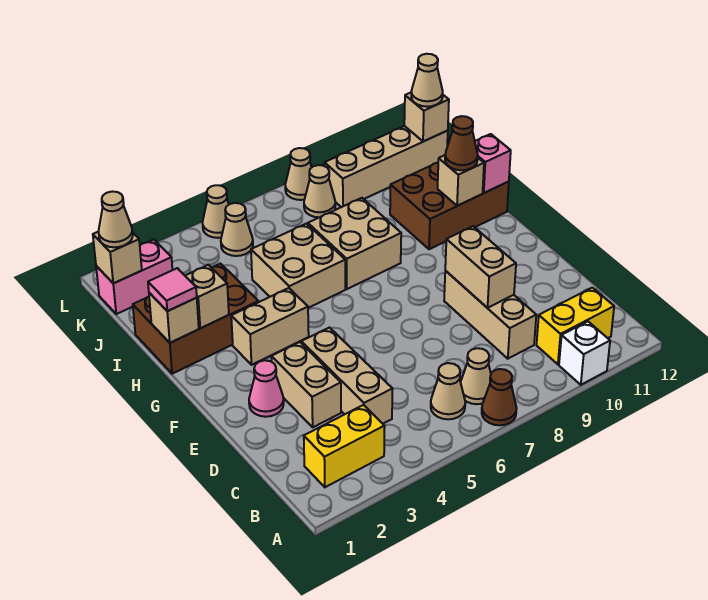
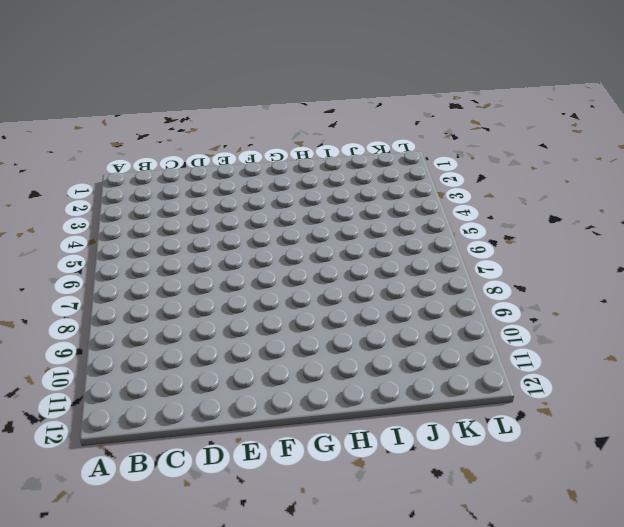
none -> brown 1x1 cone [482,369,517,425]
none -> white 1x1 brick [559,321,610,385]
none -> yellow 1x2 brick [304,405,385,487]
none -> tan 1x1 cone [431,363,465,419]

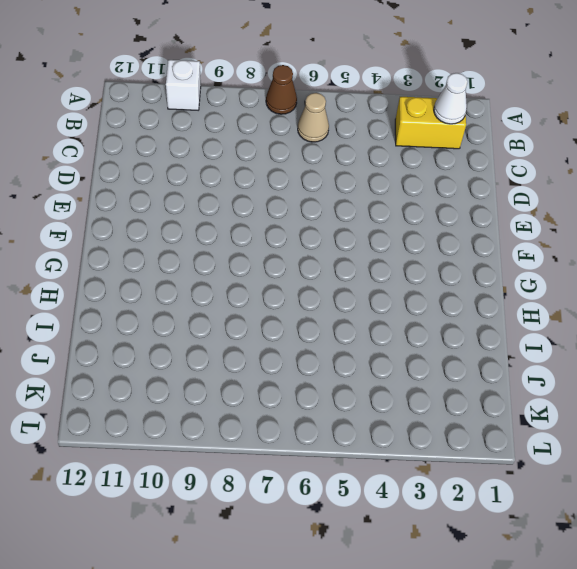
white 1x1 cone [434,73,468,124] -> none
none -> tan 1x1 cone [461,348,491,404]
none -> yellow 1x2 brick [537,288,614,364]
none -> tan 1x3 brick [301,328,392,424]
none -> tan 1x3 brick [444,271,536,359]

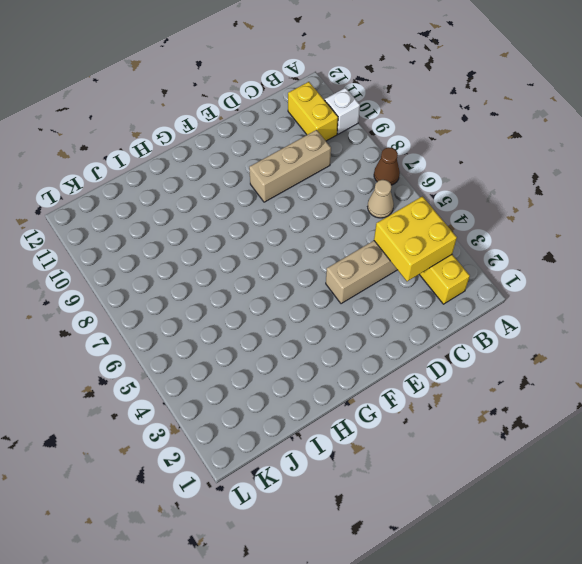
yellow 2x2 brick [374,196,457,281] -> none
none -> tan 1x1 cone [461,348,491,404]
none -> tan 1x2 brick [271,342,341,427]
none -> pink 1x1 cone [249,360,284,417]
none -> tan 1x2 brick [231,288,309,365]

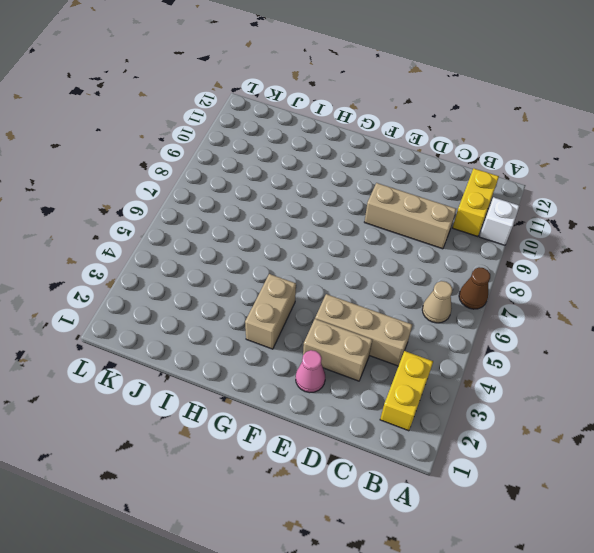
none -> tan 1x1 cone [461,348,491,404]
none -> brown 2x3 brick [133,264,259,374]
none -> tan 2x2 brick [251,224,345,308]
none -> tan 2x2 brick [308,198,401,289]

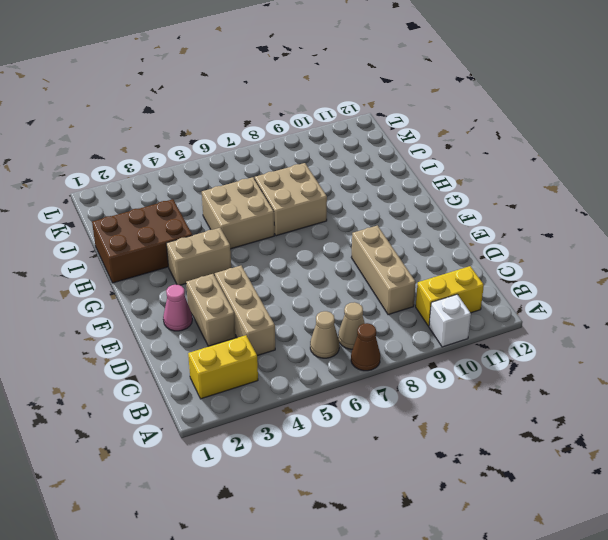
none -> brown 2x3 brick [390,163,509,249]
none -> pink 1x2 brick [96,240,172,314]
none -> tan 1x1 cone [221,203,253,256]
none -> tan 1x1 cone [304,165,335,217]

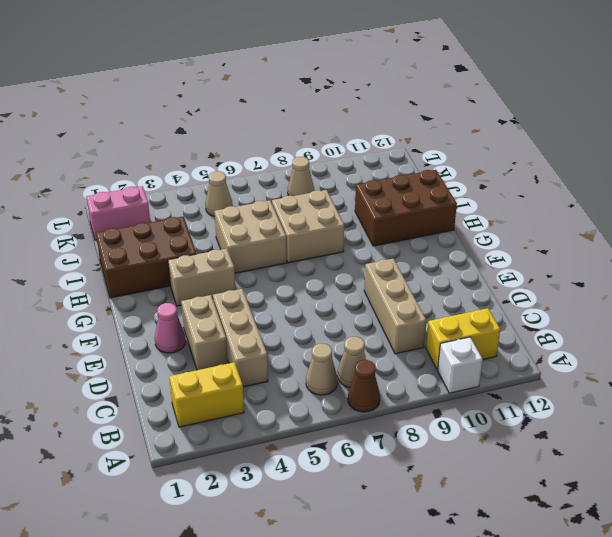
none -> tan 1x4 brick [325,126,448,207]
none -> tan 1x1 cone [203,185,229,238]
none -> tan 1x1 cone [285,148,312,200]
none -> tan 1x2 brick [445,226,516,308]

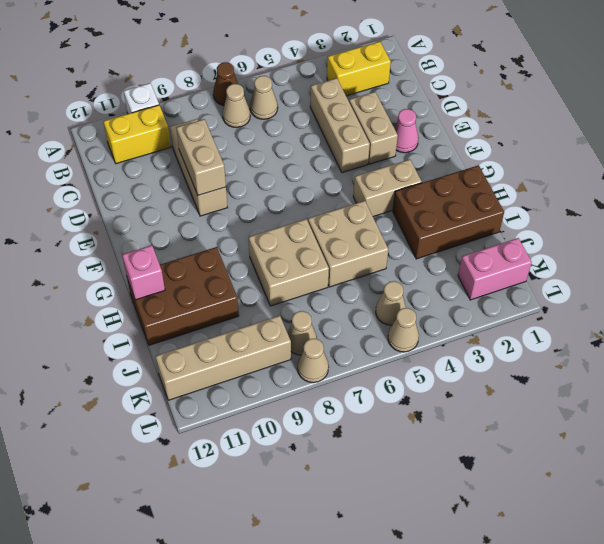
none -> tan 1x1 brick [149,293,199,343]
none -> tan 1x1 brick [185,265,229,328]
none -> tan 1x1 brick [438,155,484,206]
none -> tan 1x1 brick [93,231,142,283]

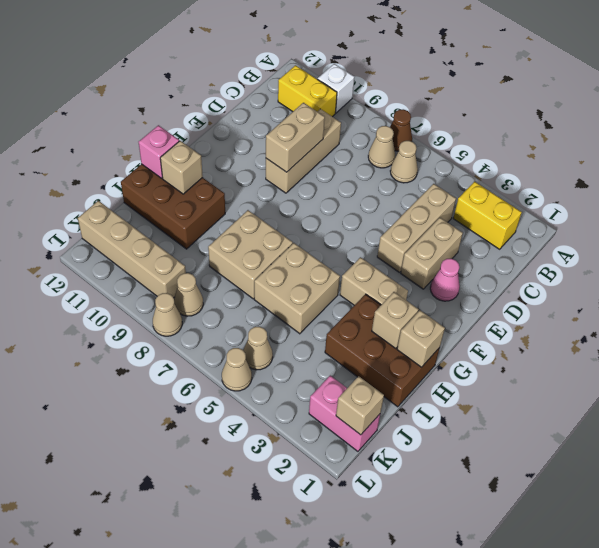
none -> tan 1x1 brick [404,93,449,142]
none -> pink 1x1 tile [148,268,197,311]
none -> brown 1x1 cone [445,116,478,170]
none -> tan 1x1 cone [99,191,133,247]

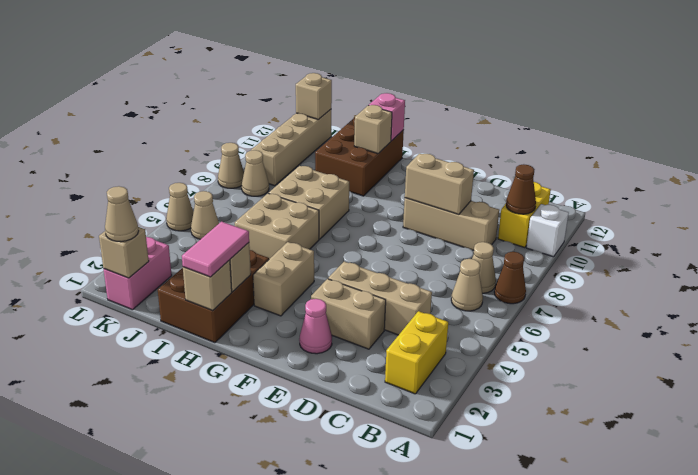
brown 1x1 cone [506,164,536,214] -> brown 1x1 cone moved to [445,116,478,170]
pink 1x2 tile [182,222,249,277] -> pink 1x1 tile [148,268,197,311]
none -> tan 1x1 cone [411,54,443,107]

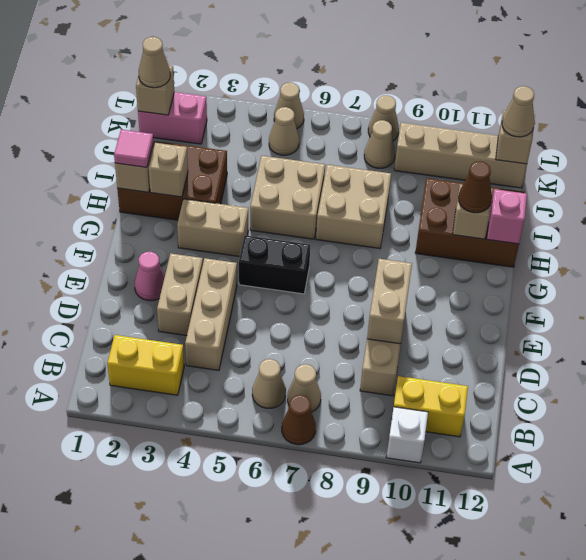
black 1x2 brick [239,235,310,294] -> none

